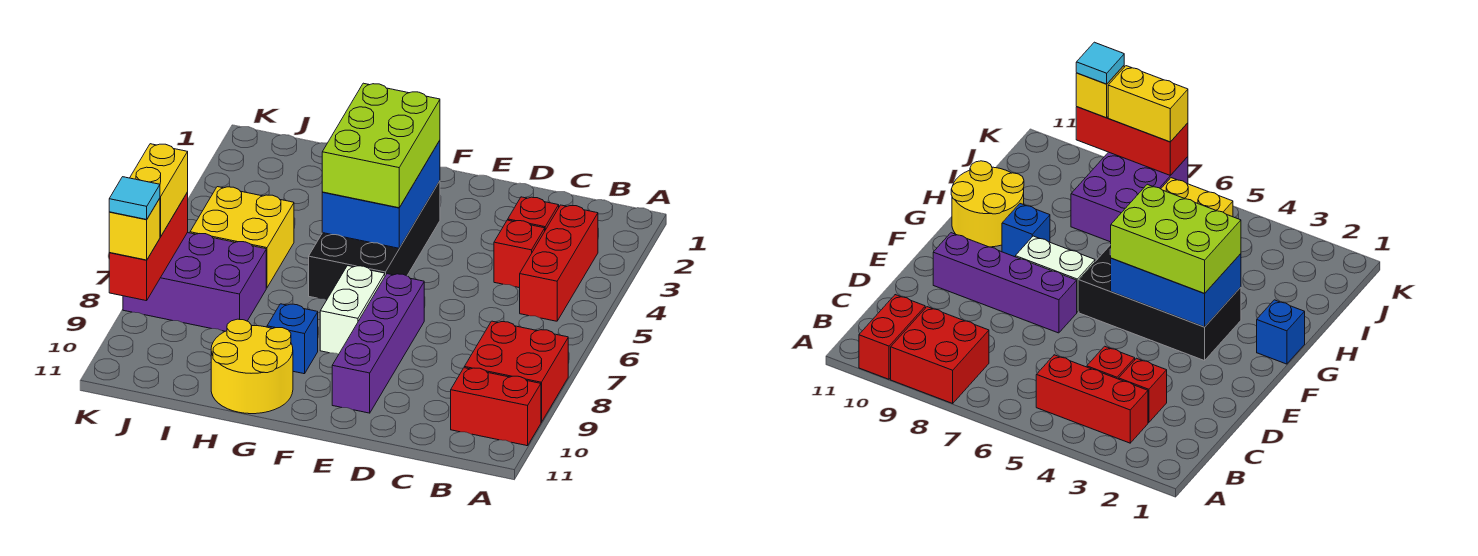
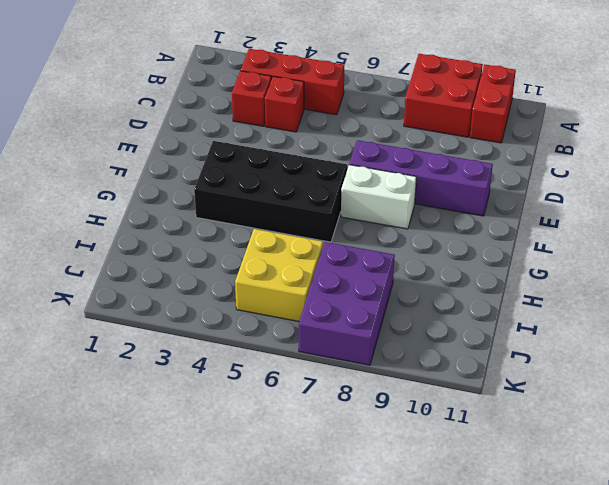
none -> blue 1x1 brick [1257,300,1305,364]
none -> blue 1x1 brick [267,304,318,374]
none -> yellow 2x2 round brick [211,319,293,414]

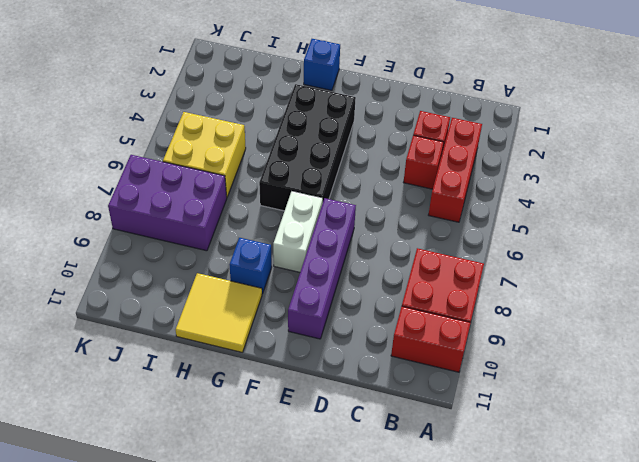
yellow 2x2 tile [176,273,262,352] -> yellow 2x2 round brick [211,319,293,414]
none -> blue 2x3 brick [322,140,440,248]
none -> red 1x3 brick [109,192,188,301]
none -> lime 2x3 brick [322,83,440,208]

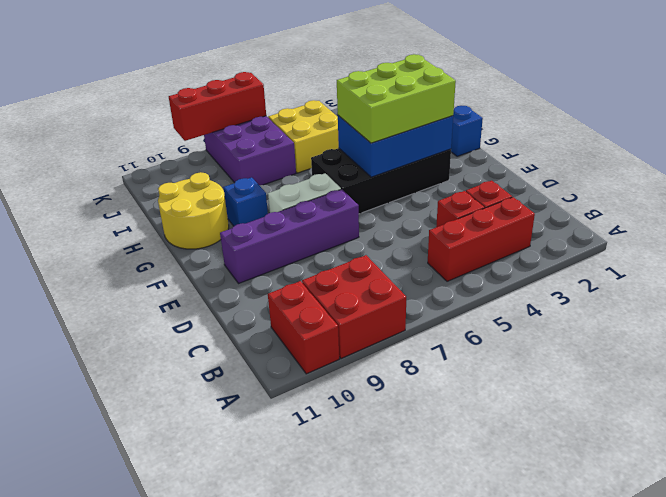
none -> yellow 1x2 brick [130,144,188,237]
none -> yellow 1x1 brick [109,198,160,260]
none -> cyan 1x1 tile [109,177,160,219]

